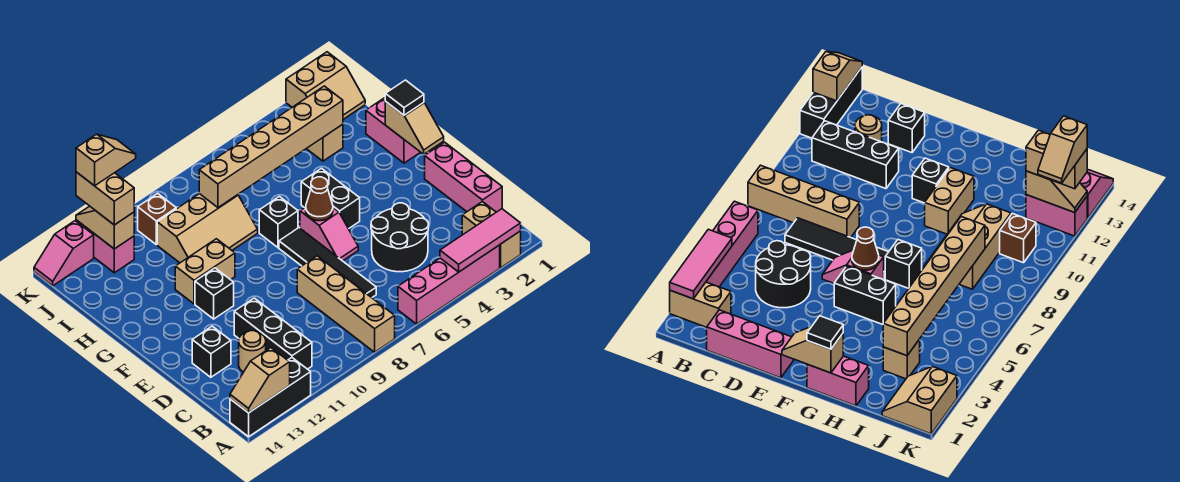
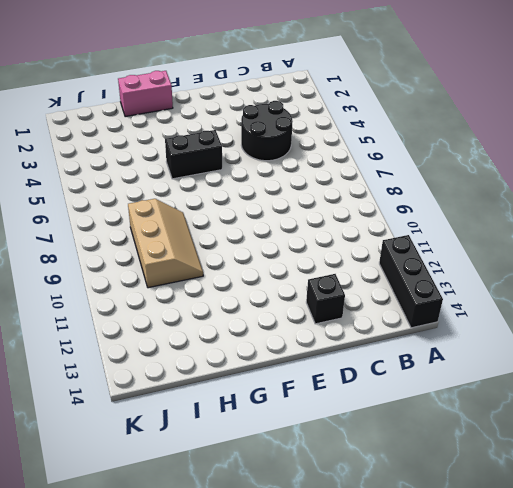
none -> tan 1x2 brick [462,202,521,268]
none -> pink 1x4 brick [398,245,500,324]
none -> tan 1x4 brick [297,256,395,352]
none -> black 1x3 brick [234,298,312,369]

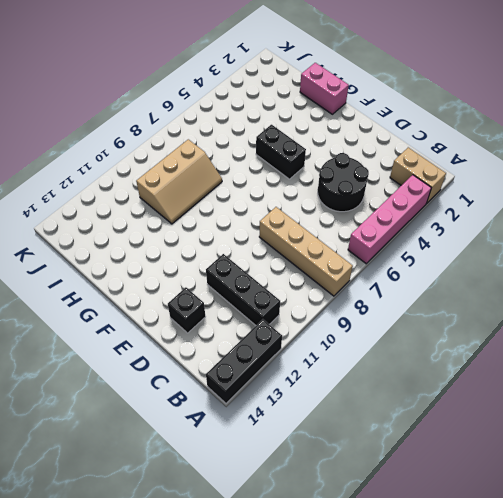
none -> pink 1x3 brick [425,142,502,212]
none -> black 1x4 tile [279,228,376,298]
none -> tan 1x1 round brick [239,331,266,372]
none -> pink 1x2 slope [300,207,358,261]

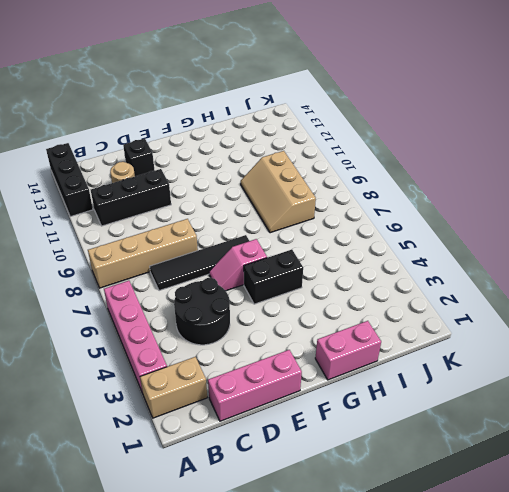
none -> black 1x1 brick [195,268,234,319]
none -> black 1x1 brick [259,197,298,248]
none -> tan 1x2 brick [175,239,235,304]
none -> tan 1x1 brick [307,124,343,161]

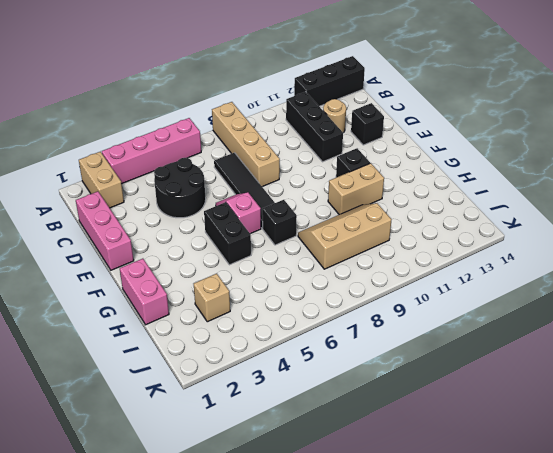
none -> tan 2x2 slope [286,52,365,119]
none -> brown 1x1 brick [138,193,176,245]
none -> pink 1x2 brick [76,220,134,273]
none -> pink 1x2 slope [34,221,94,286]

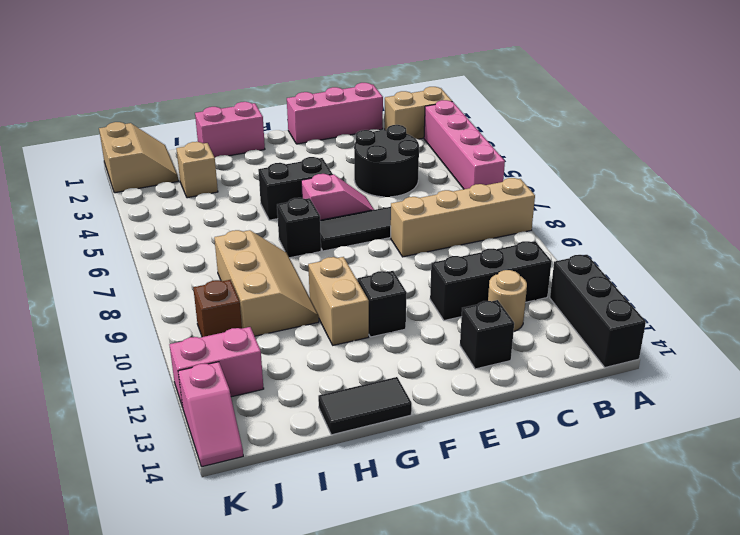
black 1x2 tile [318,377,412,435] -> none
none -> pink 1x3 tile [440,209,521,272]
none -> tan 1x2 slope [230,348,290,413]
none -> tan 1x2 slope [385,101,444,154]
none -> brown 1x1 cone [306,177,333,221]

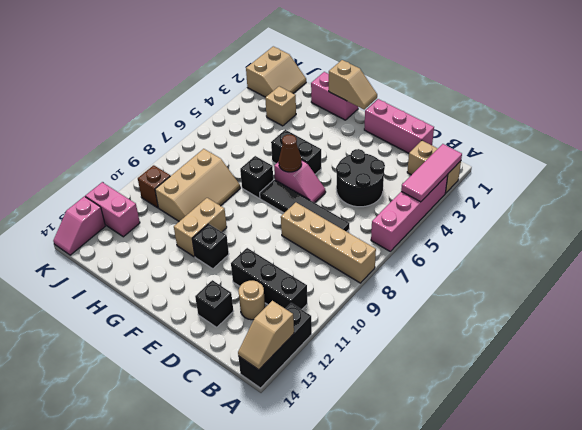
none -> tan 1x6 brick [199,86,343,207]
none -> tan 1x2 slope [76,206,134,249]
none -> black 1x1 tile [385,80,424,115]
none -> tan 1x2 brick [76,172,134,225]

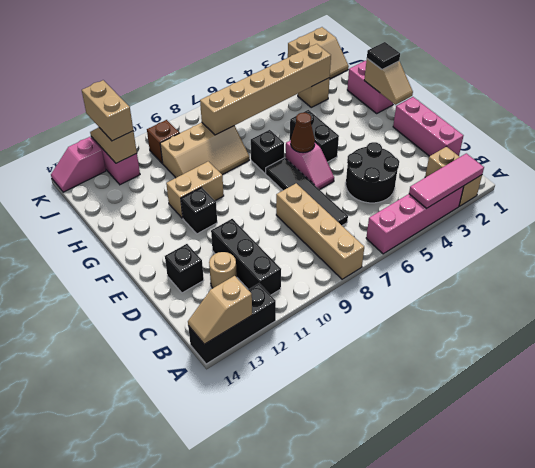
none -> tan 1x2 slope [76,134,136,186]

